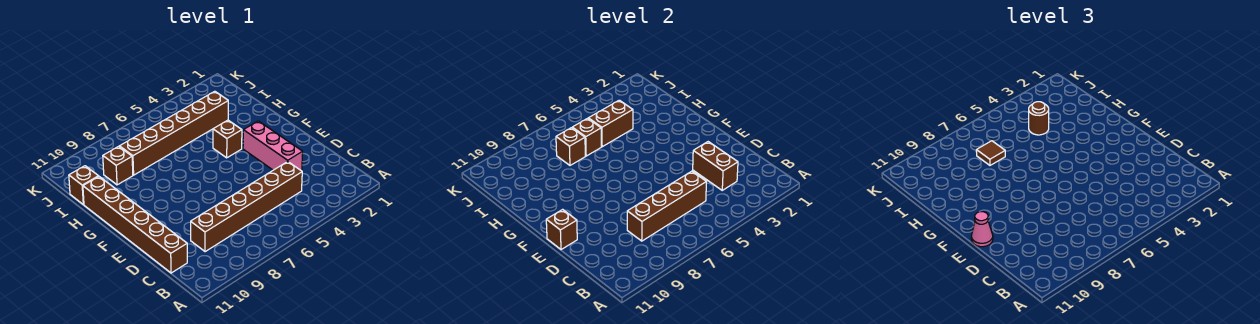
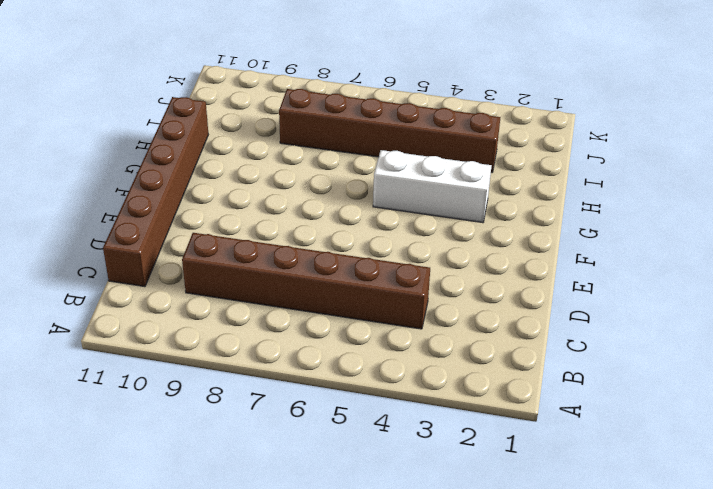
white 1x3 brick [373,150,492,223] -> brown 1x1 brick [213,120,242,158]
none -> pink 1x3 brick [243,121,303,171]
none -> brown 1x1 brick [103,146,133,185]
none -> brown 1x1 brick [69,166,99,205]

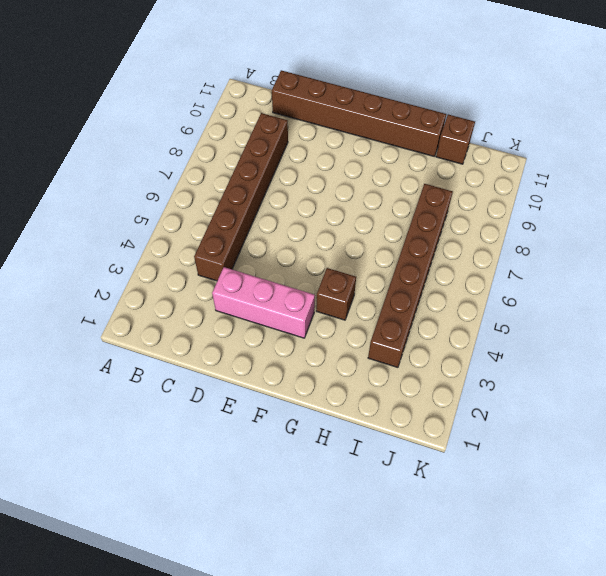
none -> brown 1x1 brick [103,146,133,185]
none -> brown 1x2 brick [693,142,738,190]
none -> brown 1x4 brick [627,171,706,241]

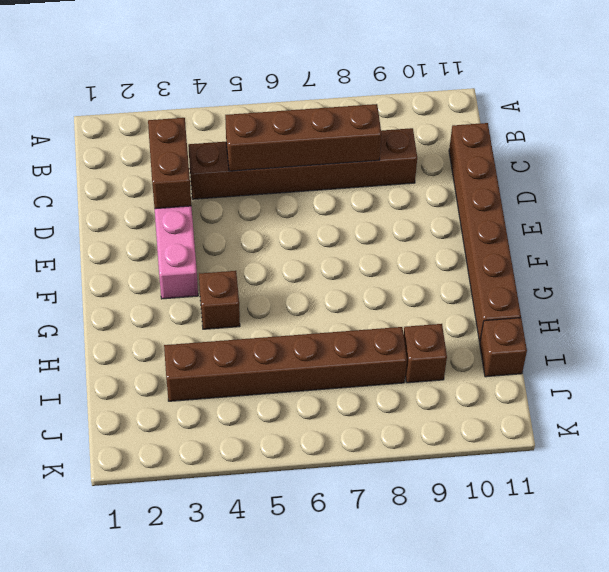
none -> brown 1x1 brick [546,209,577,250]
none -> brown 1x2 brick [588,100,633,147]
none -> brown 1x1 brick [572,118,601,156]

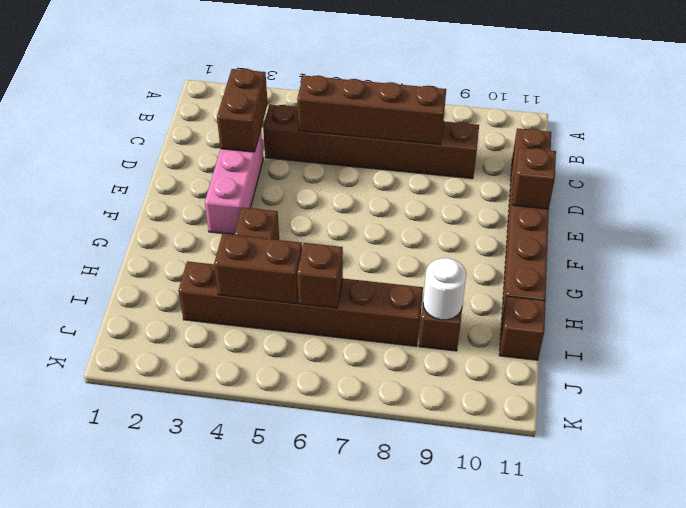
white 1x1 round brick [423,258,466,320] -> none
none -> brown 1x1 brick [556,128,585,165]
none -> pink 1x1 cone [971,212,993,247]
none -> brown 1x1 round brick [1029,102,1049,135]

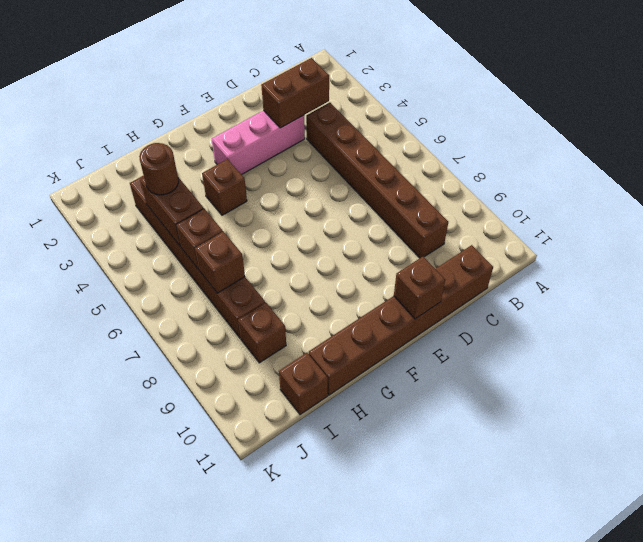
none -> brown 1x4 brick [627,171,706,241]
none -> pink 1x1 cone [971,212,993,247]
none -> brown 1x1 tile [976,141,1005,165]

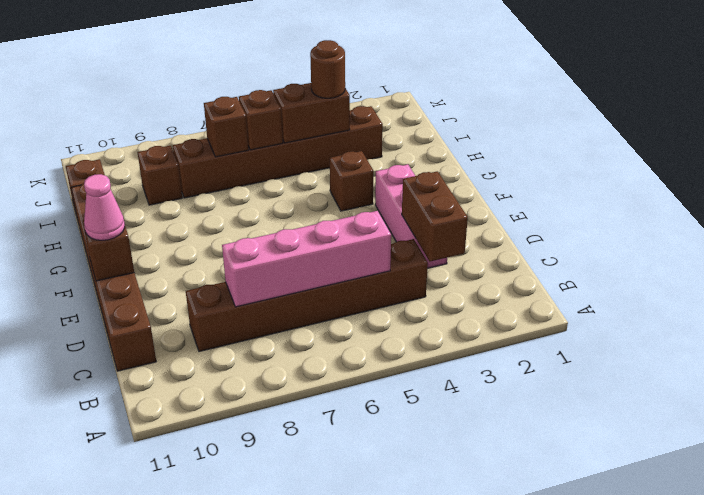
pink 1x4 brick [222,211,391,307] -> brown 1x4 brick [627,171,706,241]
none -> brown 1x1 tile [976,141,1005,165]

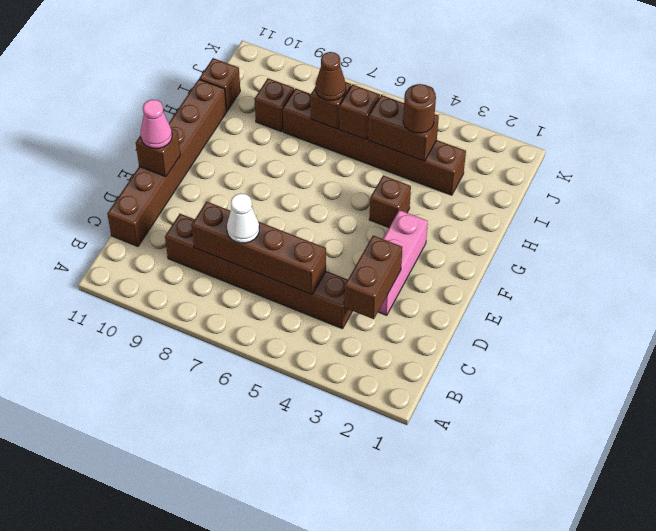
white 1x1 cone [227,193,259,243] -> none
brown 1x1 cone [316,52,346,101] -> brown 1x1 tile [976,141,1005,165]

